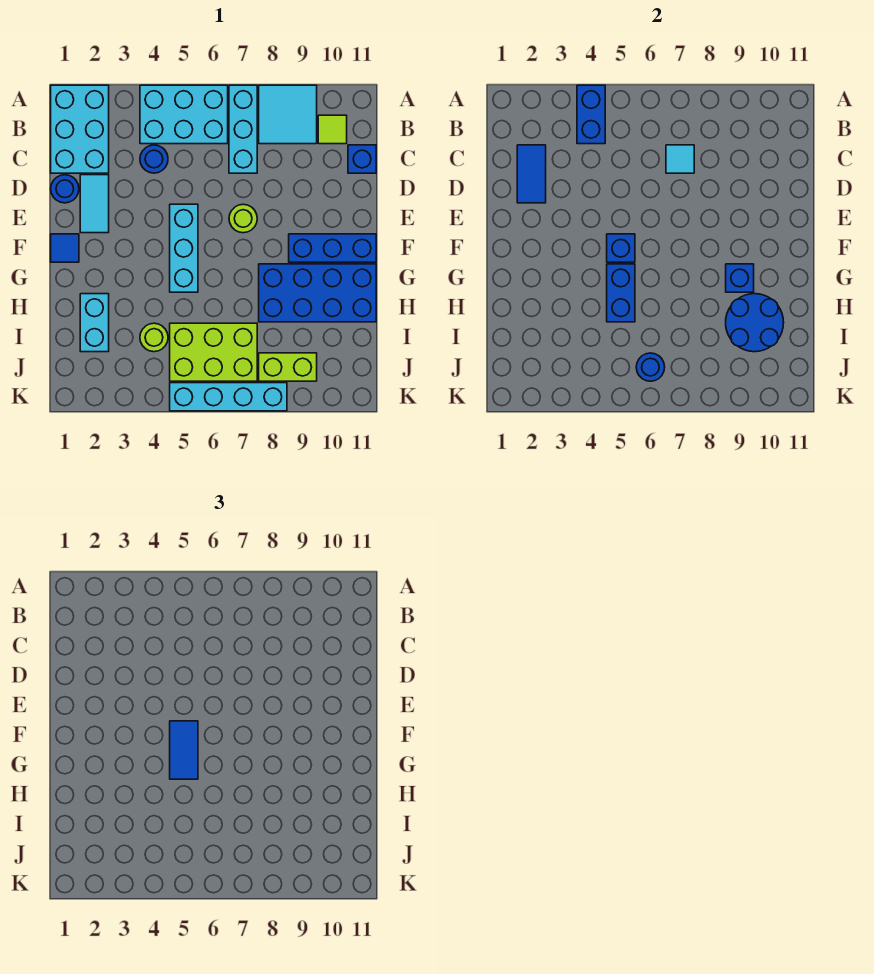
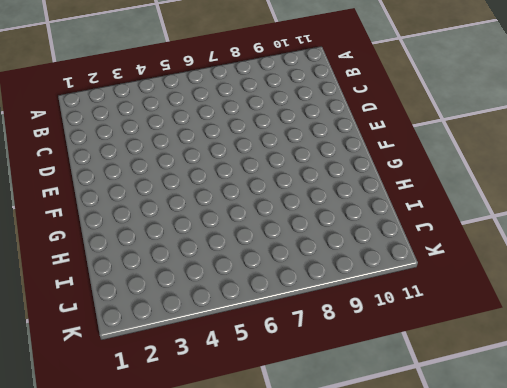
none -> cyan 2x3 brick [51,85,109,173]
none -> cyan 2x3 brick [140,85,228,144]
none -> cyan 1x3 brick [229,85,257,173]

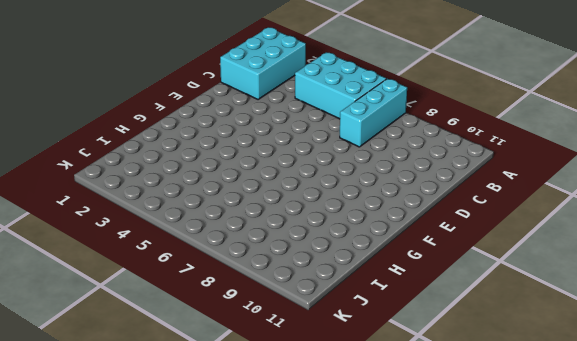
none -> cyan 2x2 tile [259,85,317,144]
none -> lime 1x1 tile [318,115,347,144]
none -> blue 1x1 round brick [140,145,168,173]

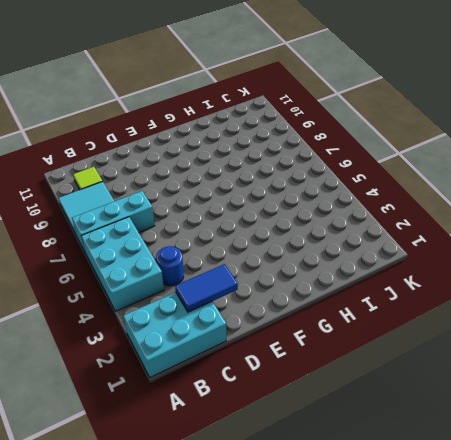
none -> blue 1x1 brick [348,145,376,173]
none -> blue 1x1 round brick [51,175,79,203]
none -> cyan 1x2 tile [80,175,109,233]

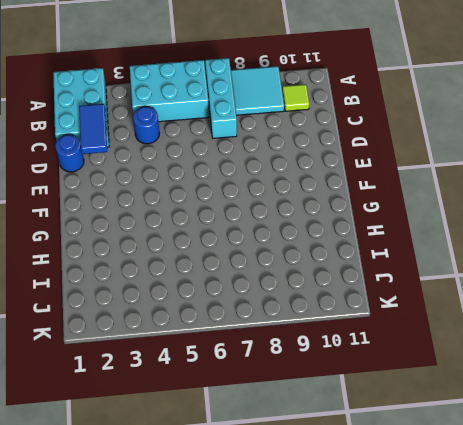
none -> blue 1x1 brick [348,145,376,173]
none -> cyan 1x2 tile [80,175,109,233]
none -> cyan 1x3 brick [170,204,198,292]

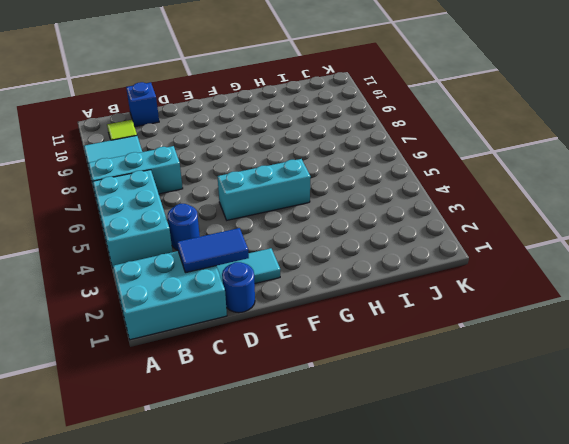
none -> lime 1x1 round brick [229,204,257,233]
none -> blue 1x1 tile [51,234,79,262]
none -> blue 1x3 brick [289,234,376,262]

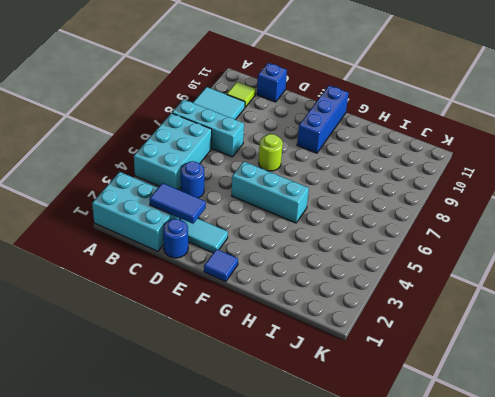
none -> blue 2x4 brick [259,264,376,322]
none -> cyan 1x2 brick [80,294,109,352]
none -> lime 1x1 round brick [140,323,168,352]

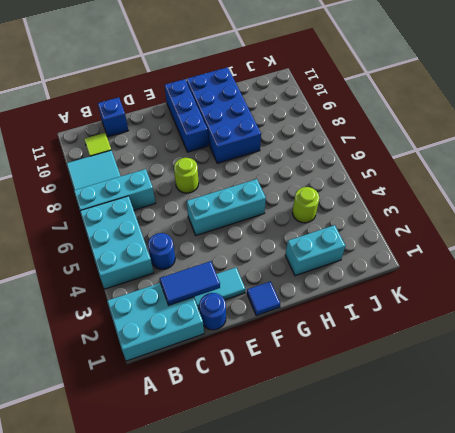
none -> lime 2x3 brick [170,323,257,381]
none -> lime 1x2 brick [259,353,317,381]
none -> cyan 1x4 brick [170,383,287,411]

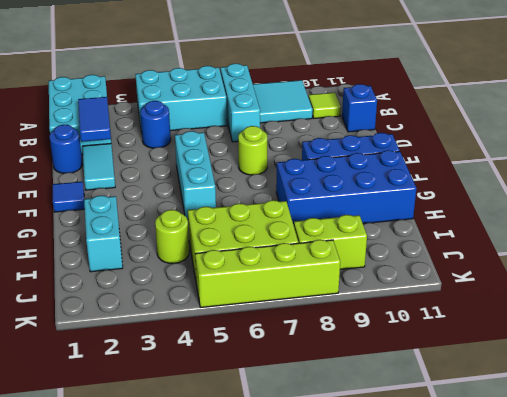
lime 1x4 brick [195,240,340,307] -> cyan 1x4 brick [170,383,287,411]
none -> blue 1x2 brick [577,85,605,144]
none -> cyan 1x1 tile [666,145,694,173]
none -> blue 1x1 brick [607,234,635,262]

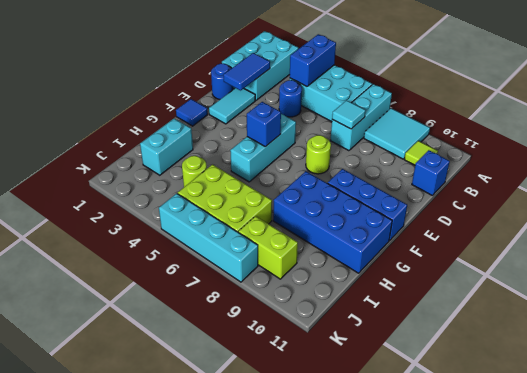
none -> blue 1x2 brick [607,264,635,322]
none -> blue 1x1 brick [726,264,754,292]
none -> blue 2x2 round brick [726,294,784,352]

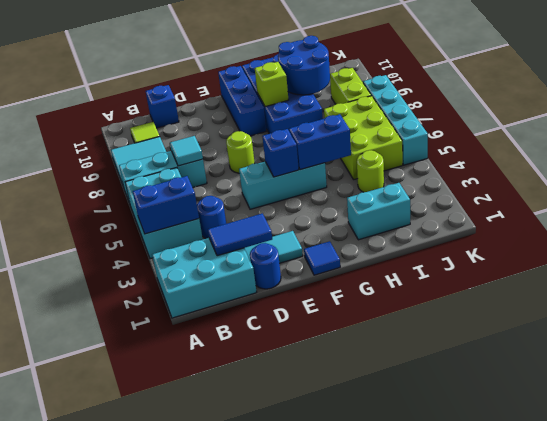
lime 1x1 brick [255,62,289,107] -> blue 1x1 brick [726,264,754,292]
none -> blue 1x1 round brick [636,353,665,381]
none -> blue 1x2 tile [170,721,198,779]

